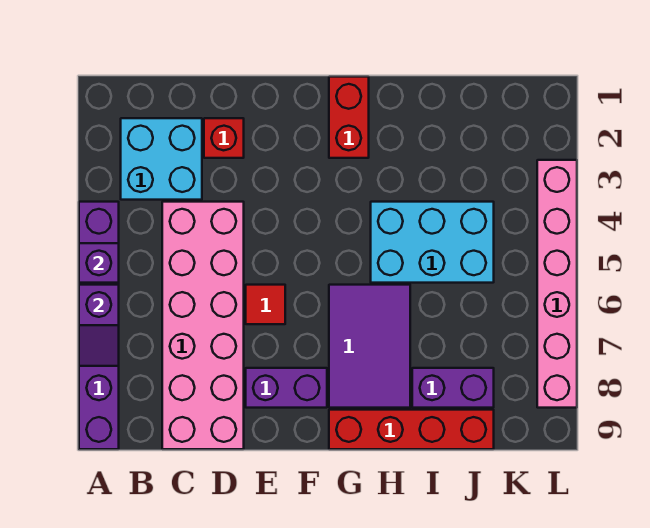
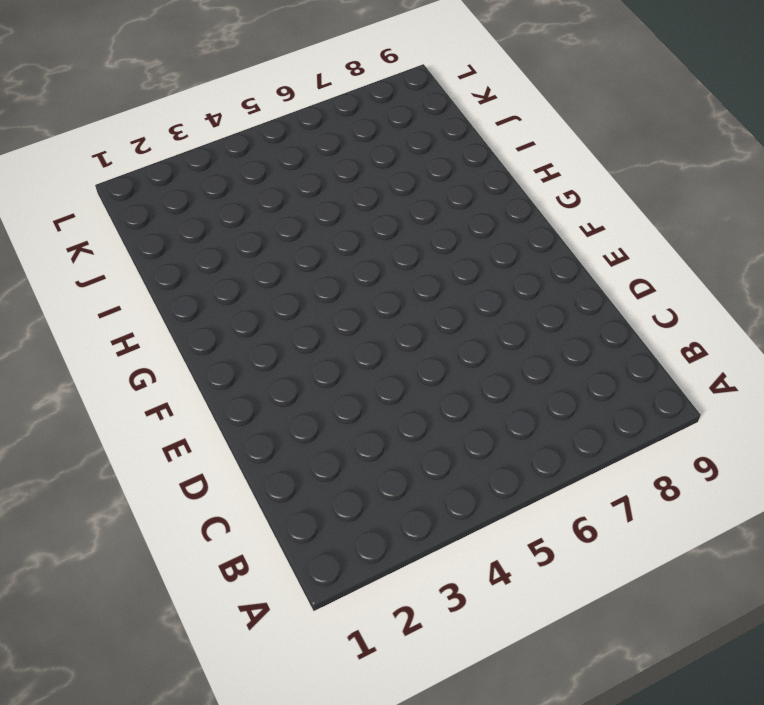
none -> purple 1x6 brick [79,202,119,449]
none -> cyan 2x2 brick [121,118,202,200]
none -> pink 2x6 brick [162,202,244,449]

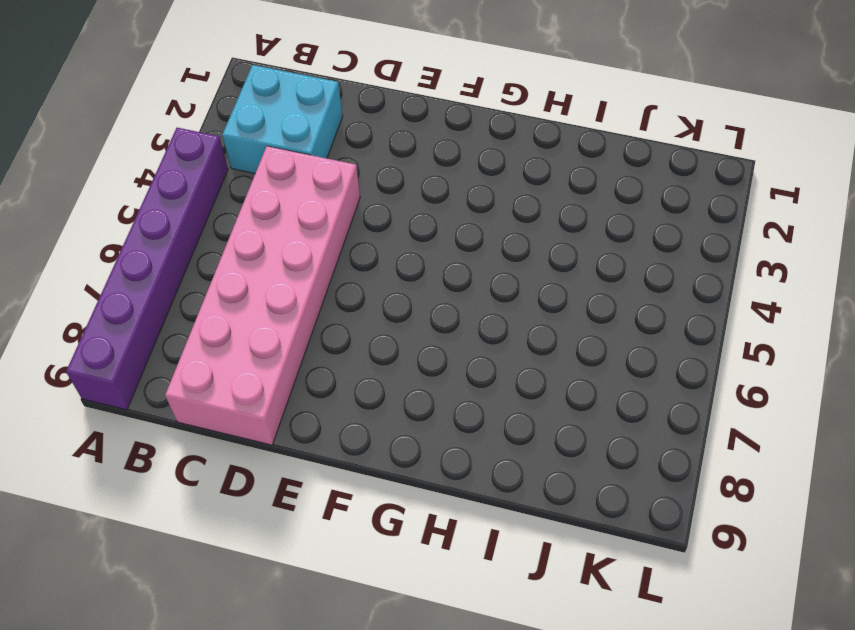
none -> red 1x1 brick [204,118,244,158]
none -> red 1x1 tile [246,285,285,324]
none -> purple 1x2 brick [246,368,327,408]

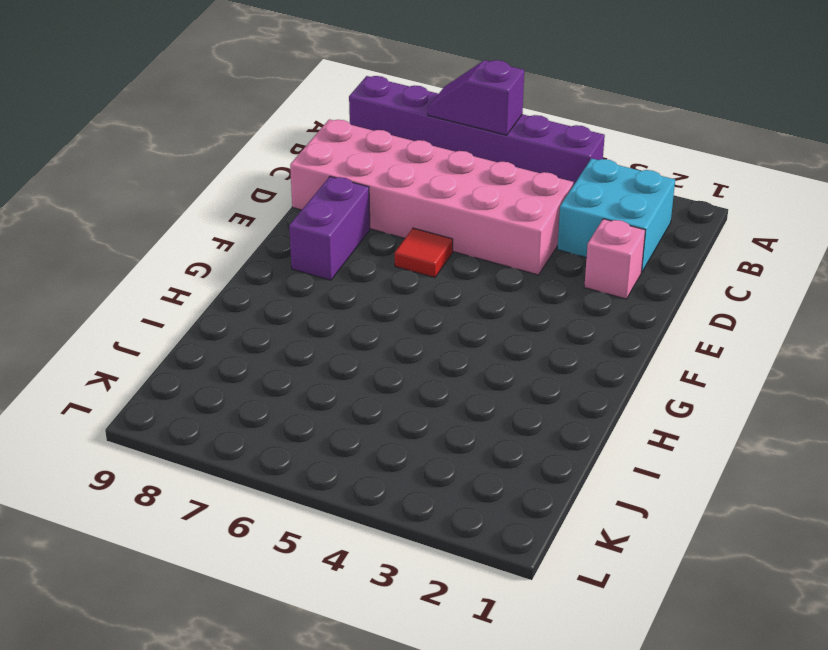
pink 1x1 brick [584,219,645,299] -> red 1x1 brick [204,118,244,158]
none -> red 1x2 brick [329,77,369,158]
none -> purple 2x3 tile [329,285,410,408]
none -> red 1x4 brick [329,410,494,449]

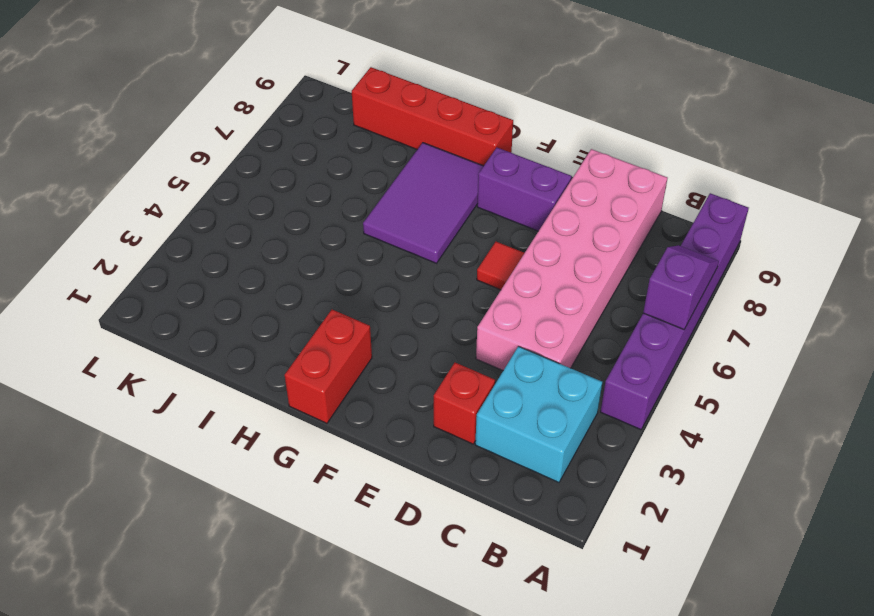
none -> cyan 2x3 brick [371,202,494,283]
none -> purple 1x2 brick [412,368,494,408]
none -> pink 1x6 brick [537,160,577,408]

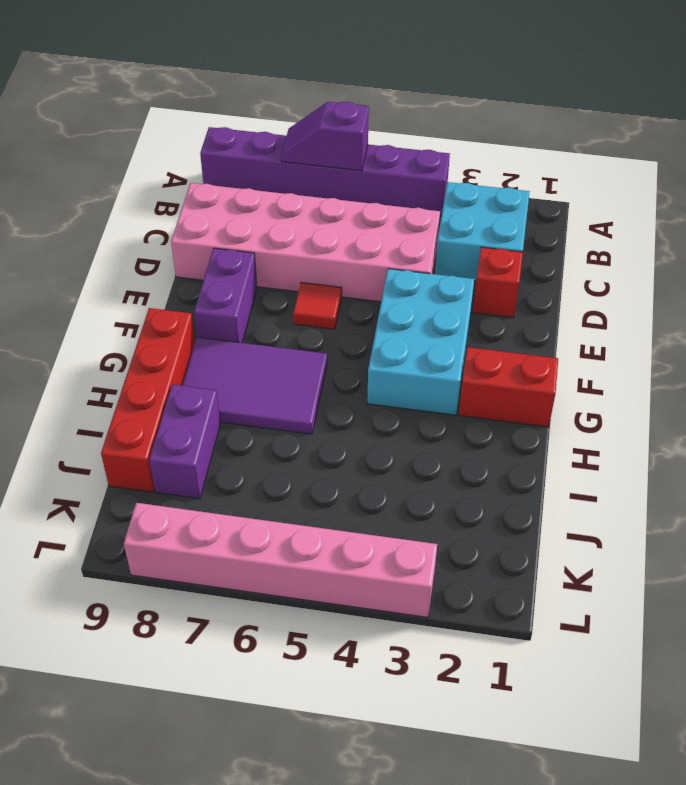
cyan 2x3 brick [367,269,474,415] -> cyan 2x3 brick moved to [371,202,494,283]
none -> purple 1x1 brick [79,243,119,283]

